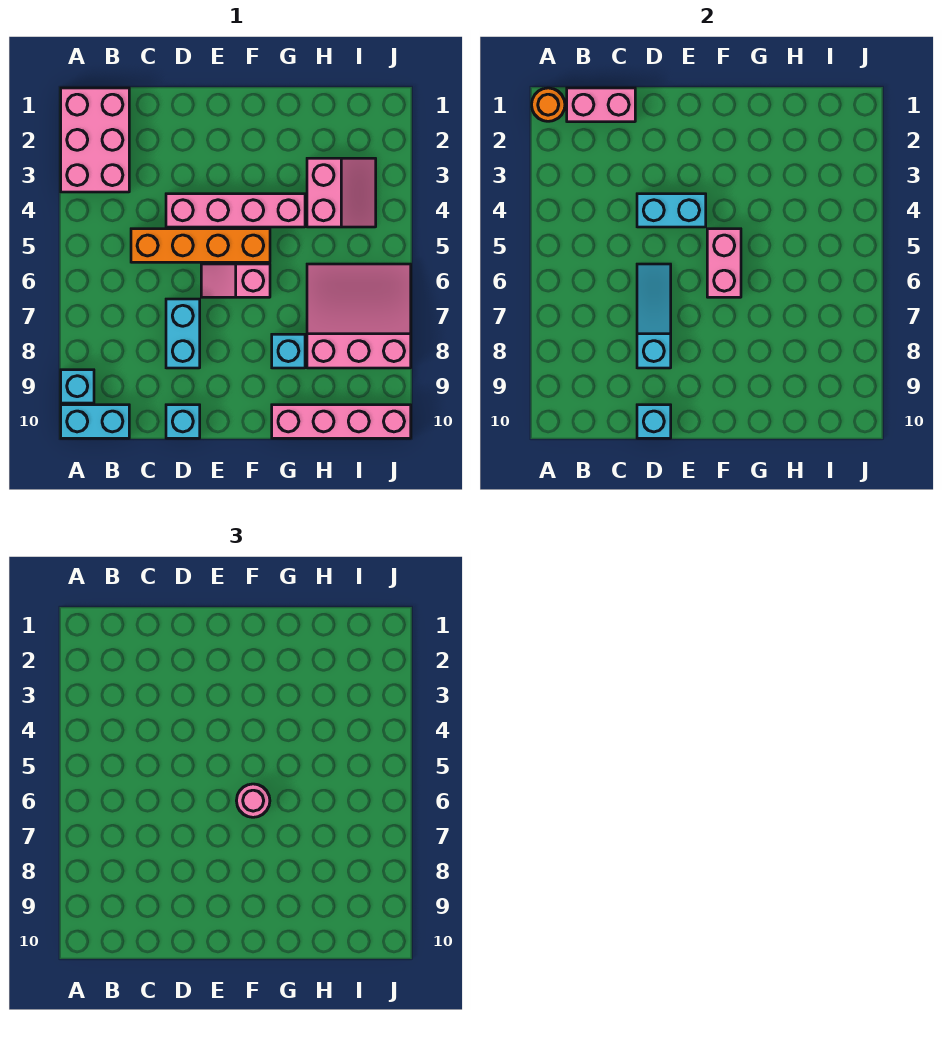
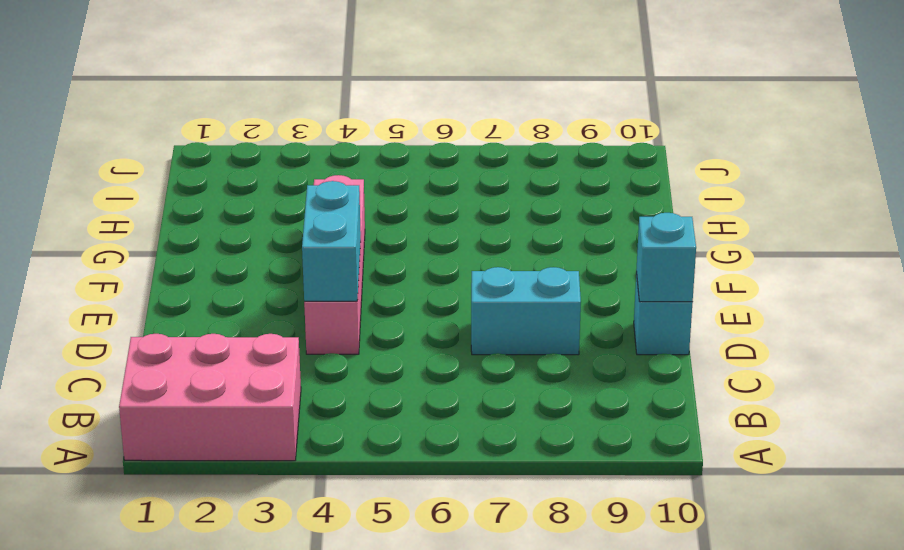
none -> cyan 1x1 brick [61,370,94,403]
none -> cyan 1x2 brick [61,405,129,438]
none -> orange 1x4 brick [131,229,270,262]

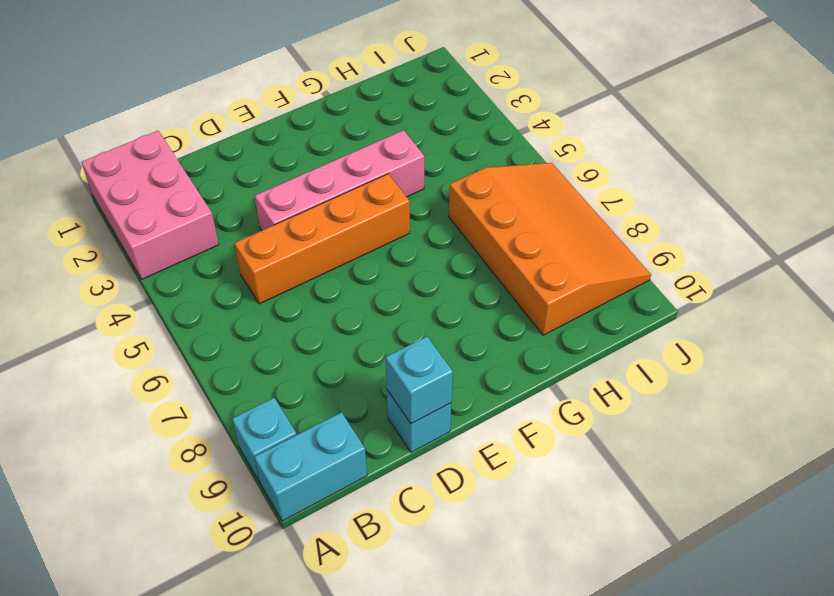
orange 3x4 slope [449,163,651,335] -> pink 3x3 slope [307,264,411,368]
none -> cyan 1x2 brick [166,299,200,368]
none -> pink 1x2 slope [201,264,270,297]
none -> cyan 1x1 brick [272,334,305,368]

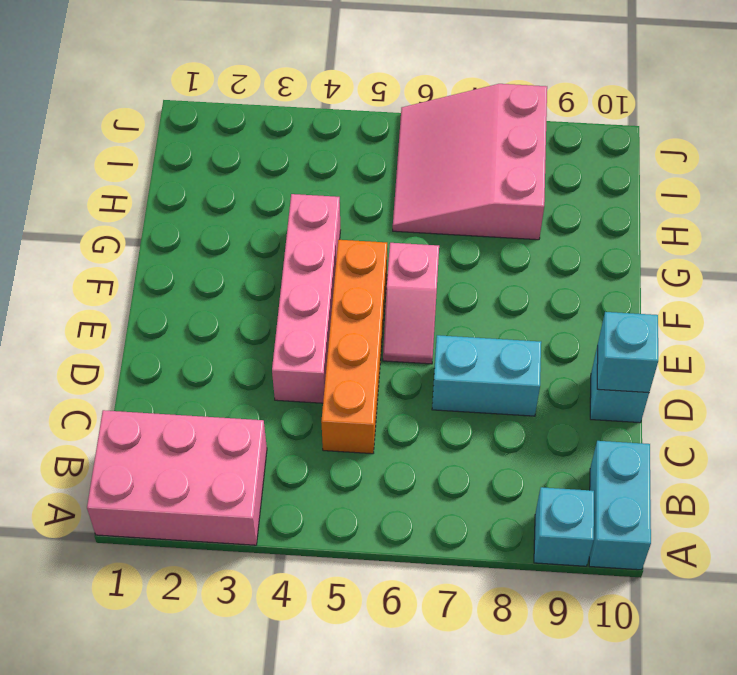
none -> cyan 1x1 brick [272,334,305,368]
none -> pink 1x4 brick [272,405,411,438]
none -> pink 2x2 slope [307,158,376,227]

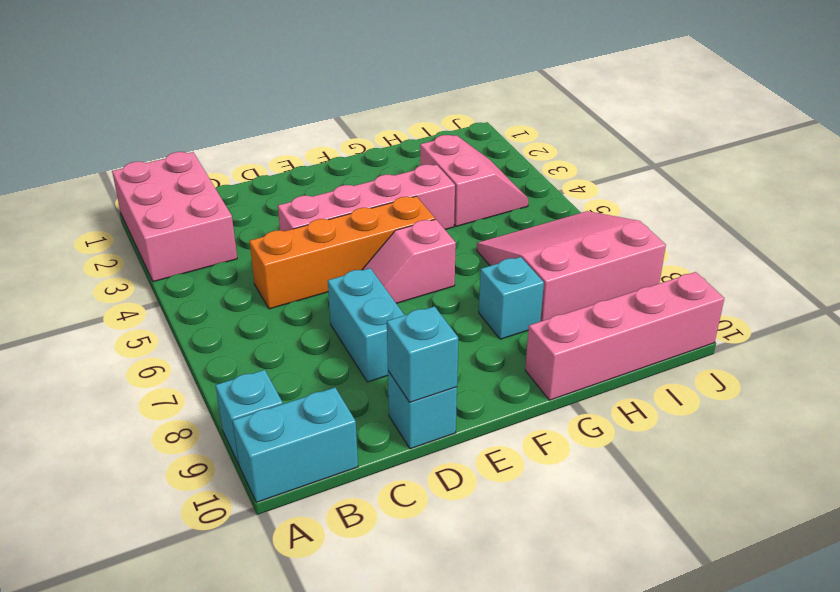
none -> orange 1x1 round brick [532,88,565,121]
none -> pink 1x2 brick [567,88,635,122]
none -> cyan 1x2 brick [637,194,706,227]

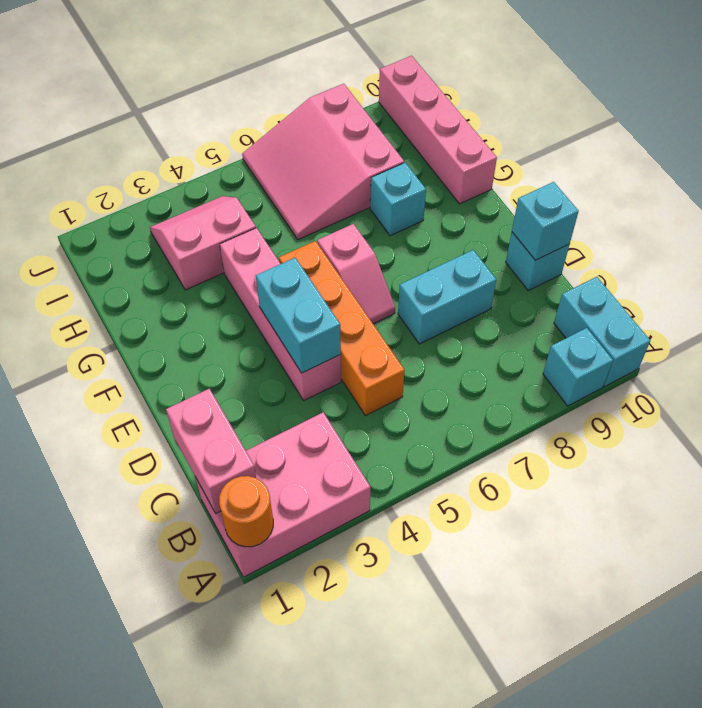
none -> cyan 1x3 slope [637,264,671,368]
none -> pink 1x2 brick [707,229,741,297]
none -> pink 1x1 round brick [236,784,270,817]

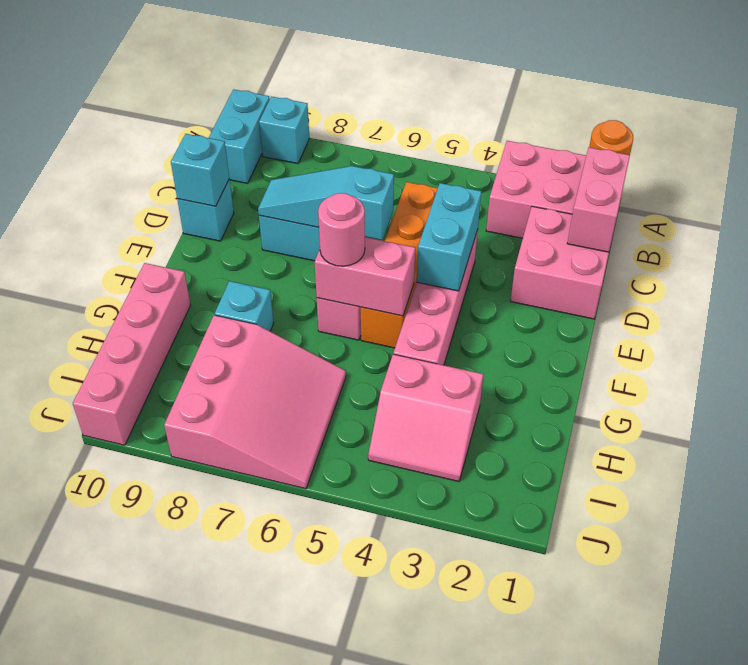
pink 2x2 brick [510,206,609,319] -> none
cyan 1x3 slope [258,166,394,240] -> cyan 1x3 slope turned to [637,264,671,368]

